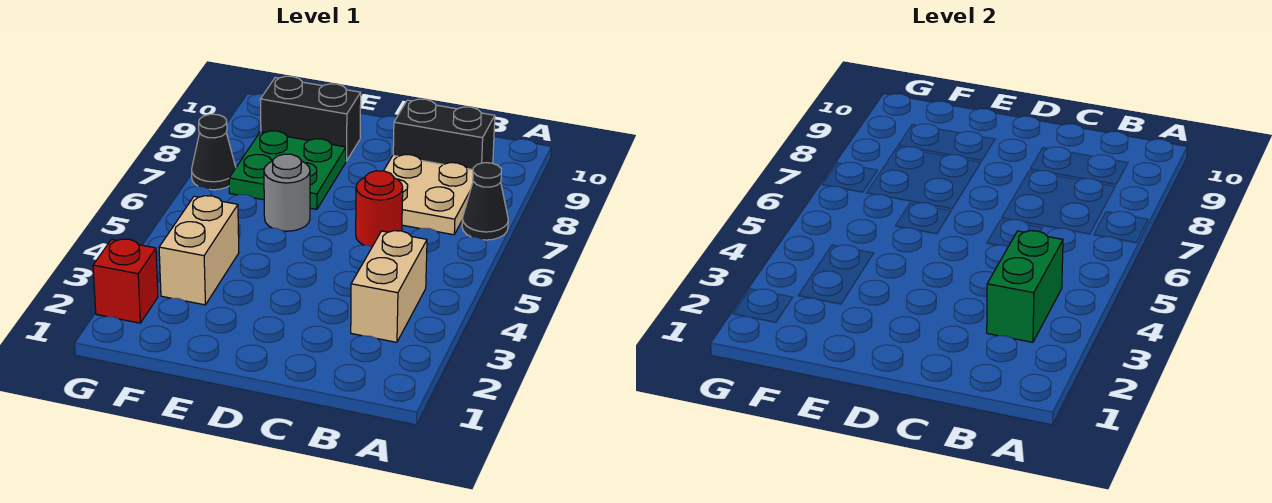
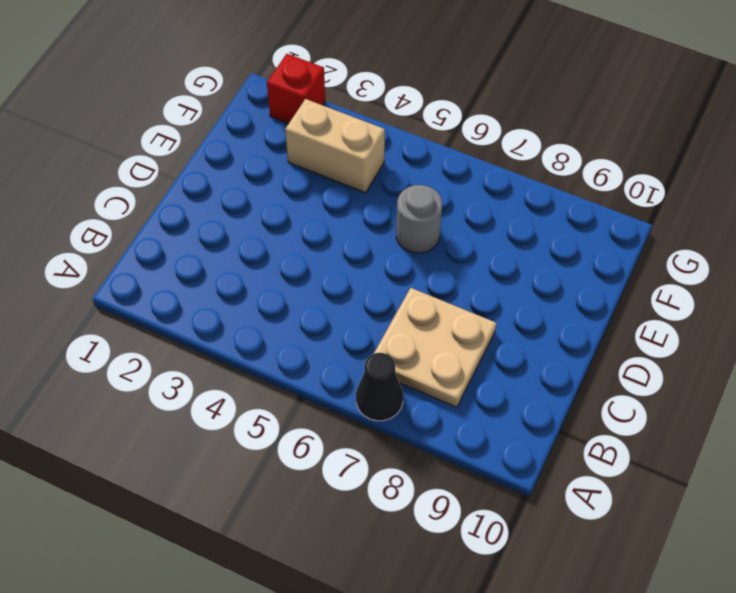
none -> tan 1x2 brick [351,231,427,342]
none -> black 1x2 brick [393,99,495,170]
none -> red 1x1 round brick [356,171,403,247]

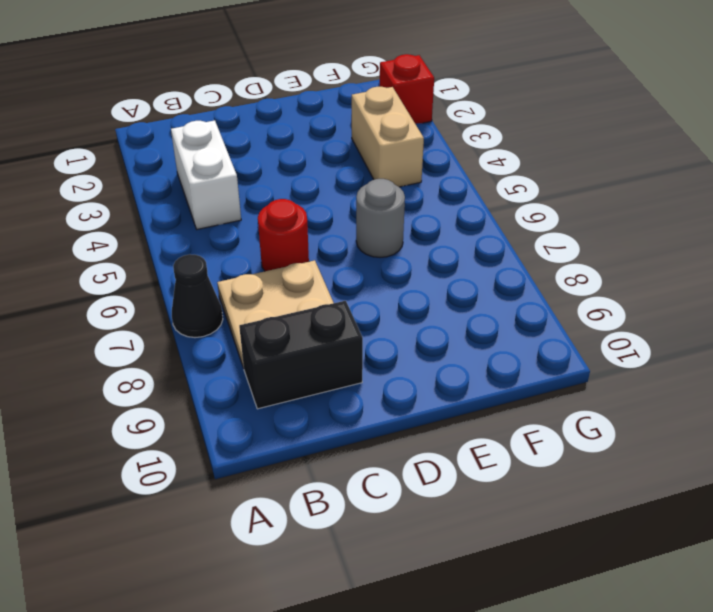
white 1x2 brick [171,120,241,229] -> tan 1x2 brick [351,231,427,342]
none -> green 2x2 plate [229,131,346,209]
none -> black 1x2 brick [260,76,361,161]
none -> black 1x1 cone [192,114,236,190]

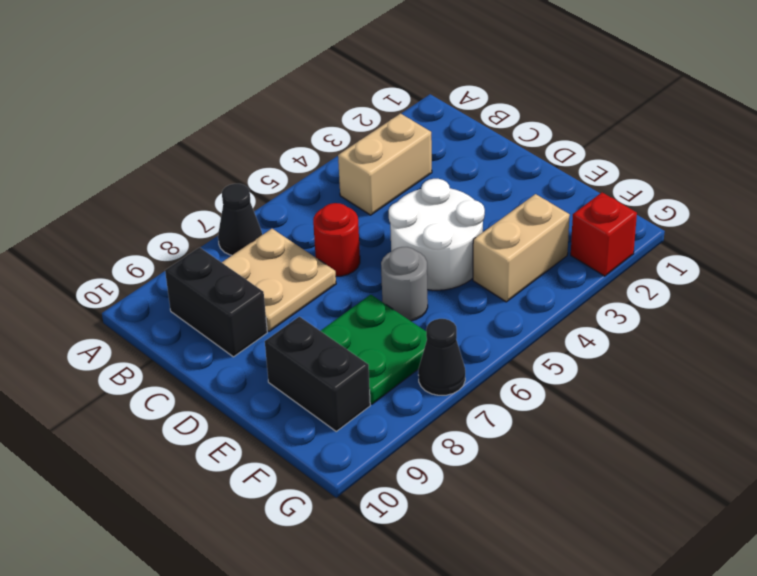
white 2x2 round brick [389,179,485,290] -> none
none -> green 1x2 brick [987,231,1063,342]

